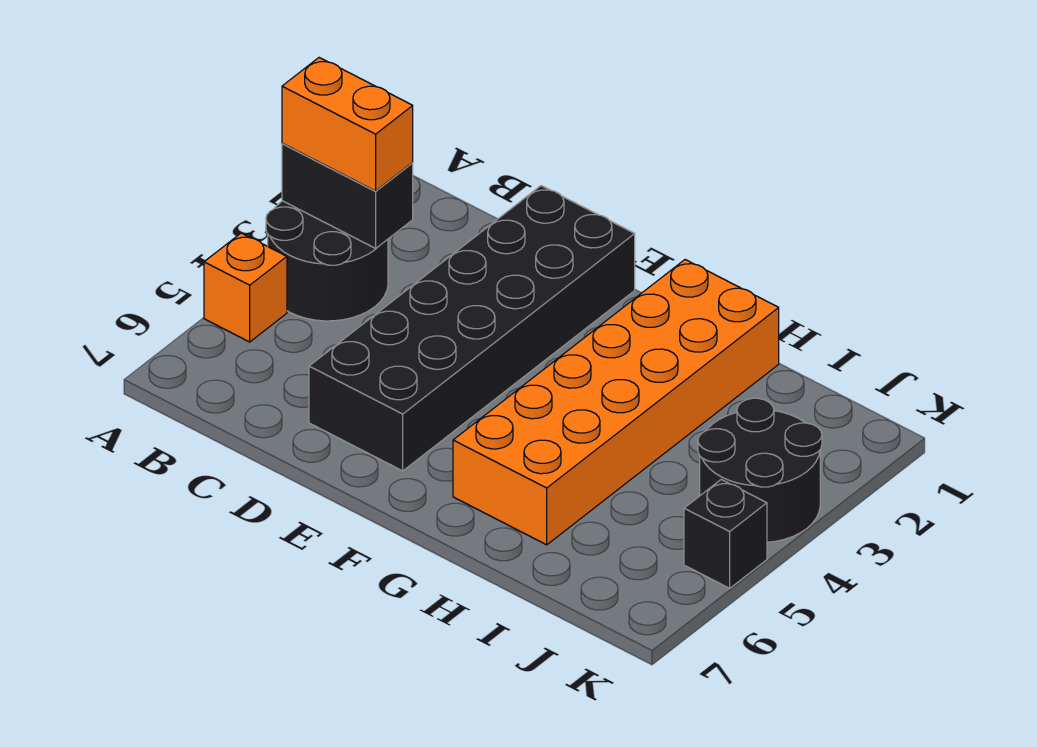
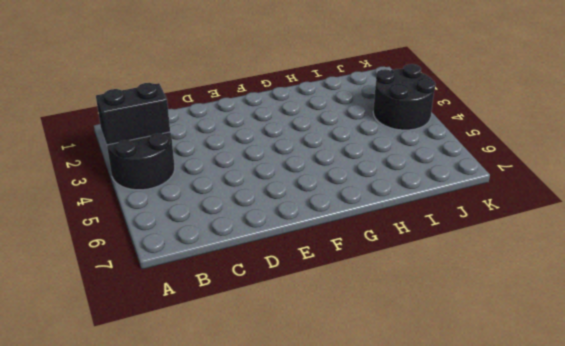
none -> orange 1x1 brick [204,233,287,342]
none -> black 2x6 brick [309,186,635,471]

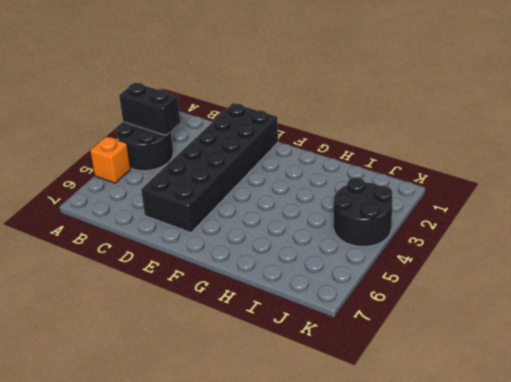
none -> orange 2x6 brick [453,260,779,545]
none -> black 1x1 brick [684,480,767,588]

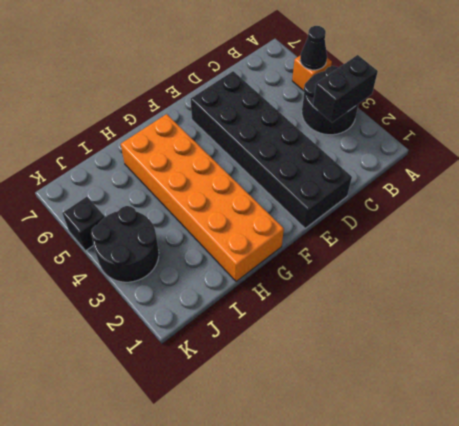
black 1x1 cone [300,26,327,70] -> none
none -> orange 1x2 brick [282,58,413,191]

